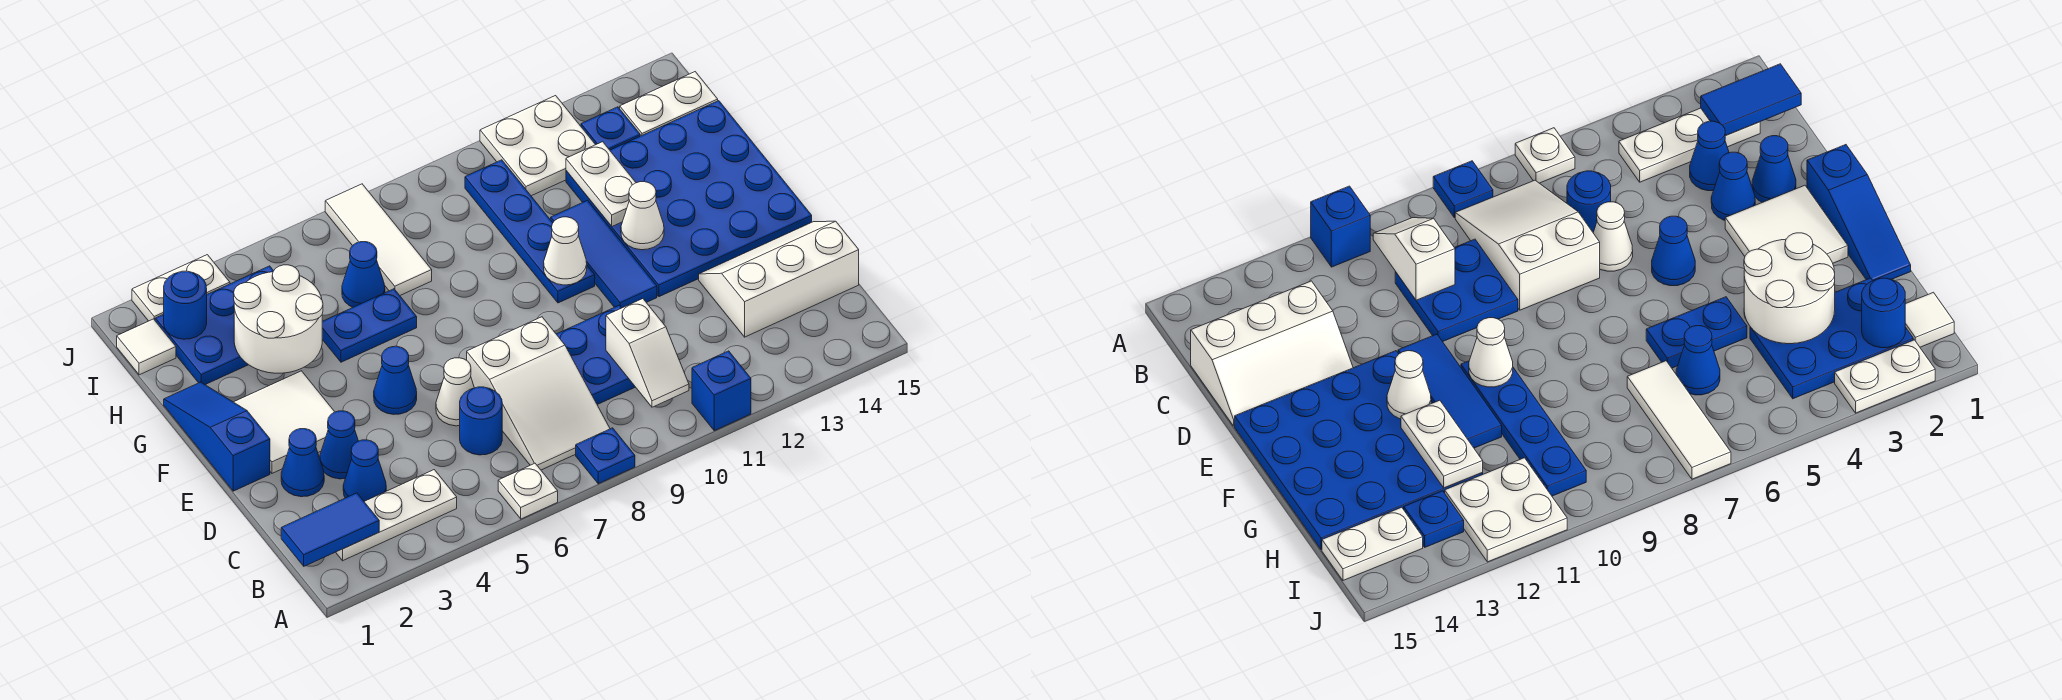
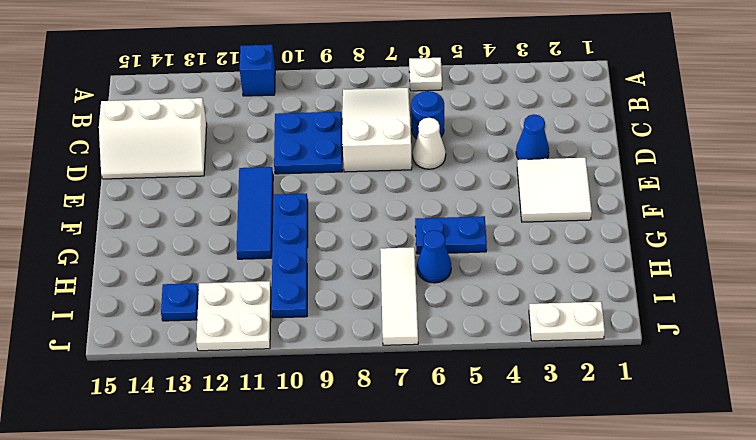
none -> blue 1x1 plate [576,428,635,484]
none -> white 1x3 plate [336,470,457,561]
none -> blue 1x1 cone [343,440,386,501]
none -> blue 1x1 cone [281,429,324,497]

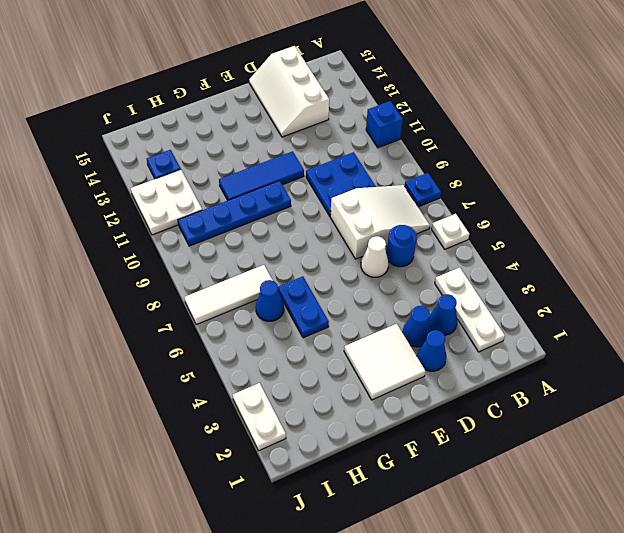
none -> blue 1x3 slope [164,382,270,491]
none -> blue 1x1 cone [374,346,417,414]
none -> blue 4x4 plate [566,101,812,297]
none -> blue 2x3 plate [155,266,273,385]

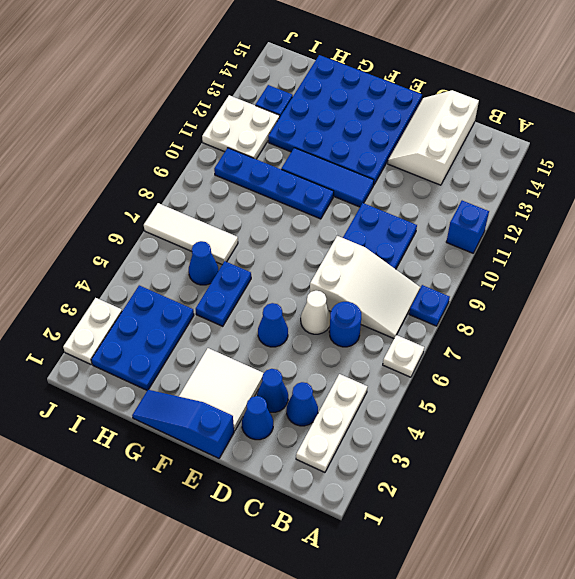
none -> white 1x1 tile [117,319,176,375]
none -> white 1x2 plate [620,72,718,136]
none -> blue 1x2 tile [281,493,379,566]
none -> white 1x2 slope [606,299,689,407]

